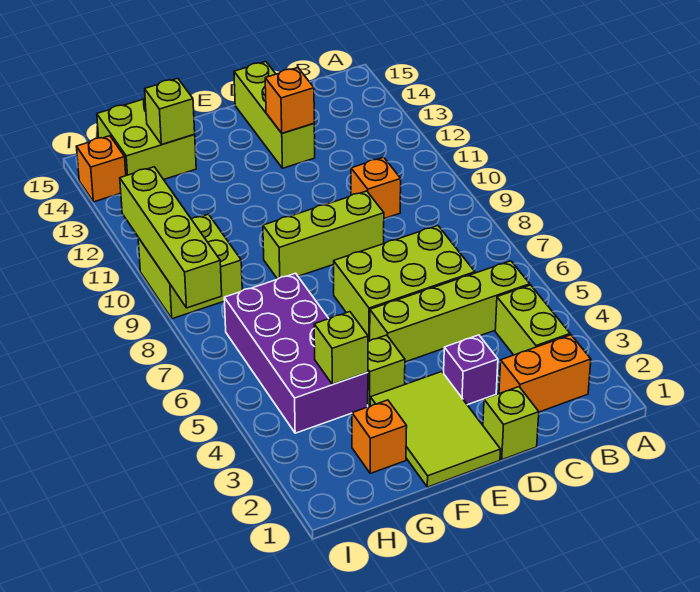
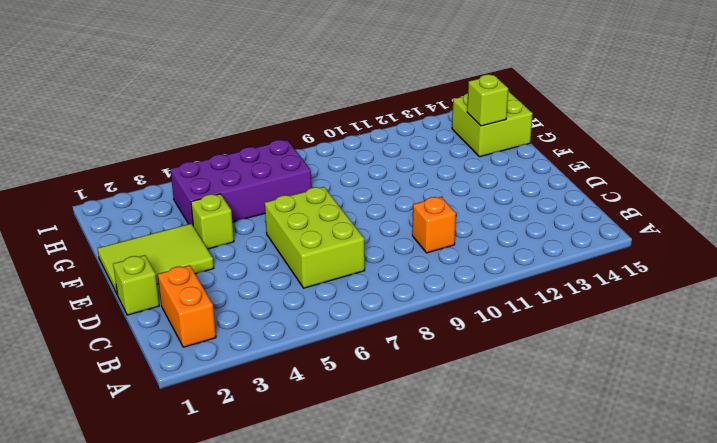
none -> lime 1x2 brick [495,285,570,355]
none -> lime 1x4 brick [370,261,530,362]
none -> purple 1x1 brick [444,335,498,405]

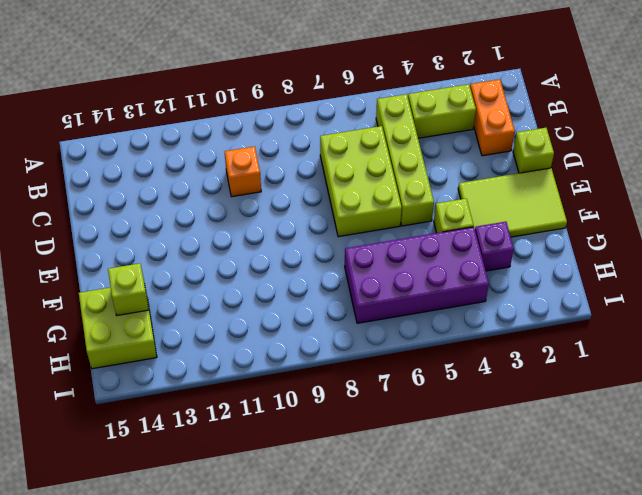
purple 1x1 brick [475,222,514,271] -> purple 1x1 brick moved to [444,335,498,405]
none -> lime 1x3 brick [263,191,384,279]
none -> lime 1x3 brick [234,62,315,168]
none -> orange 1x1 brick [352,400,407,473]

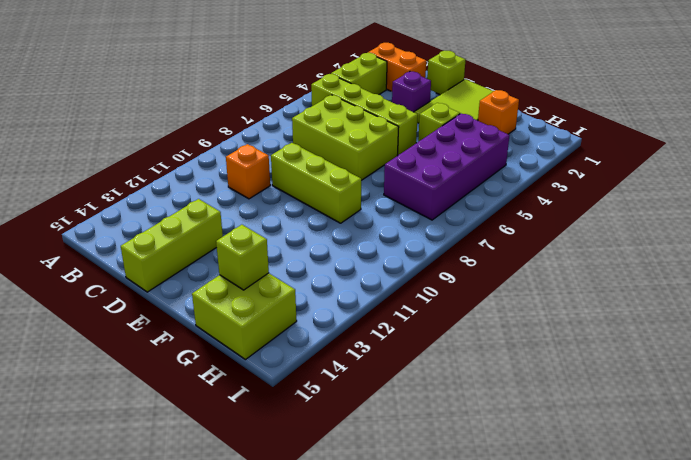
none -> lime 2x2 brick [138,214,242,319]
none -> orange 1x1 brick [76,136,126,202]
none -> orange 1x1 brick [265,68,314,133]

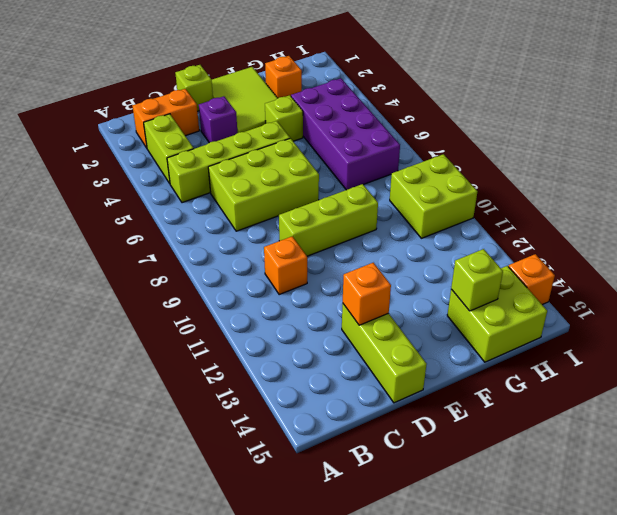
none -> lime 1x1 brick [314,312,368,384]
none -> lime 1x4 brick [120,167,222,308]

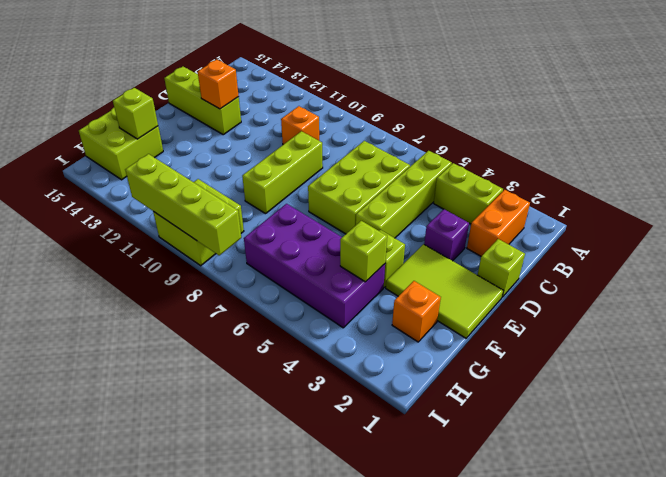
none -> orange 1x1 brick [76,136,126,202]

